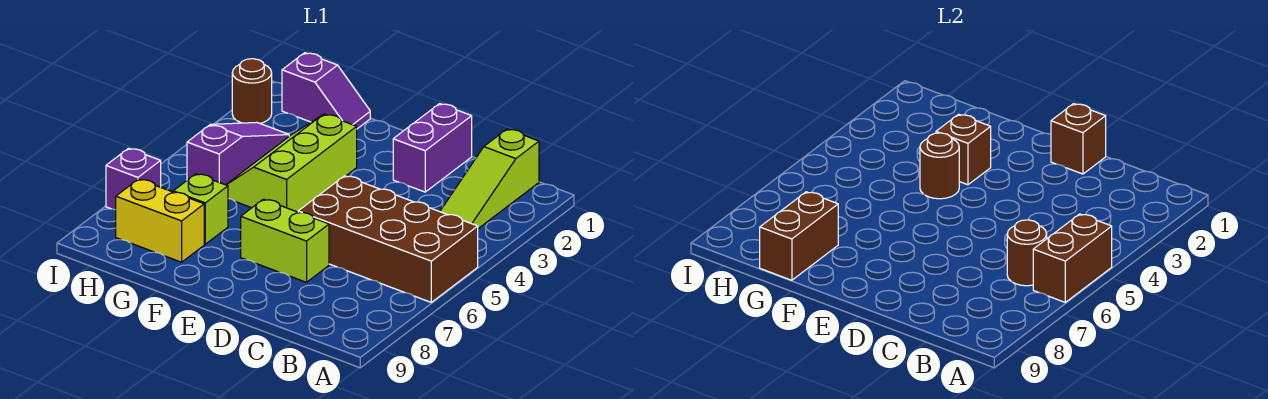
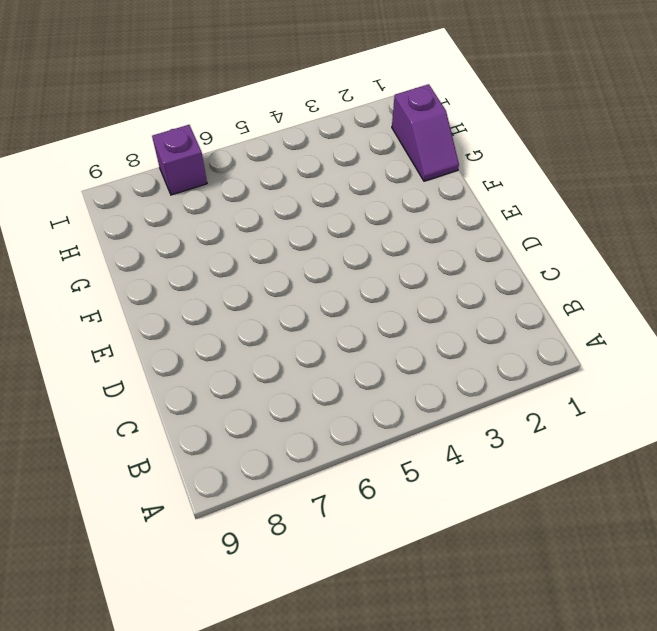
none -> brown 2x4 brick [298,176,478,302]
none -> lime 1x3 slope [440,129,539,228]
none -> purple 1x2 brick [393,104,472,192]

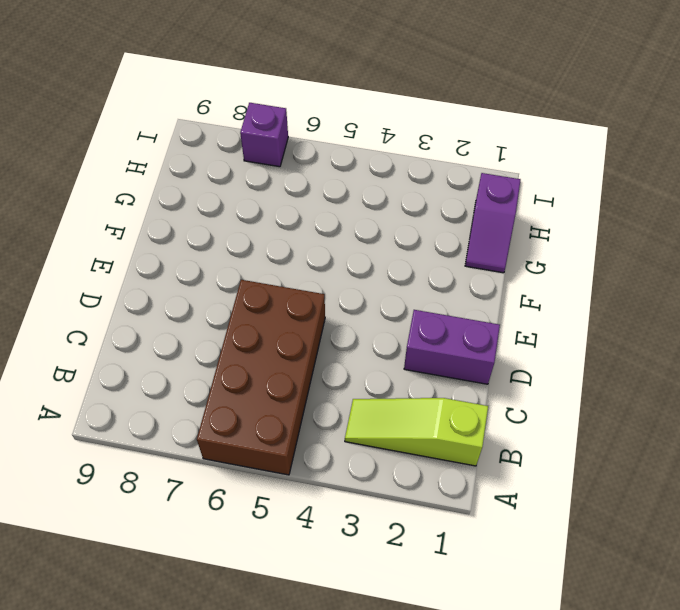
none -> lime 1x2 brick [241,199,329,282]
none -> lime 2x3 slope [226,114,357,212]
none -> lime 1x1 brick [173,174,228,244]

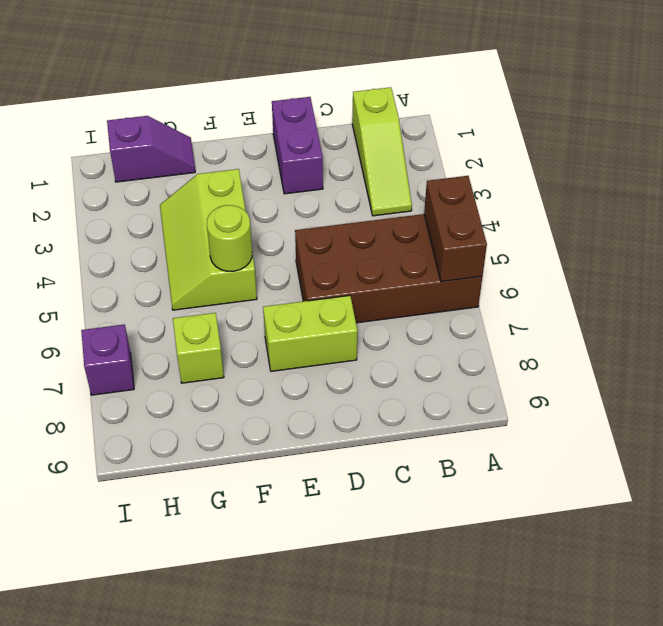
lime 1x1 round brick [207,205,252,271] -> none
none -> yellow 1x2 brick [116,179,204,262]
none -> purple 1x3 slope [187,122,289,185]
none -> brown 1x1 round brick [232,59,272,123]

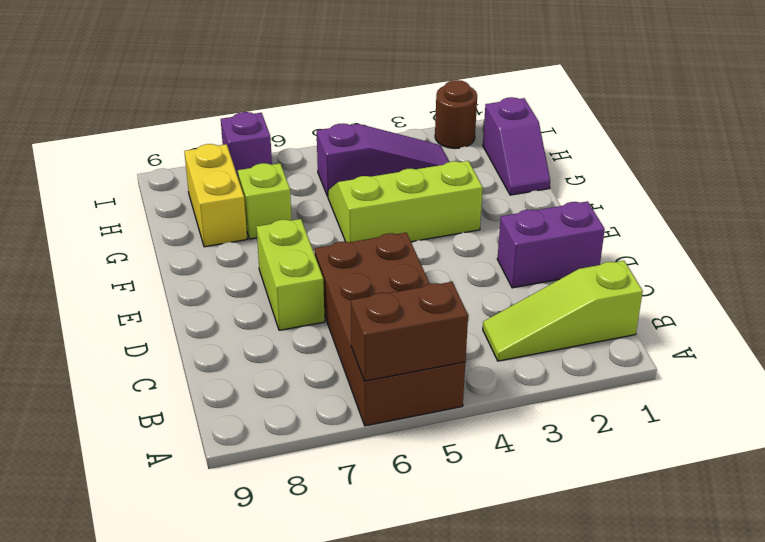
none -> brown 1x1 round brick [1007,220,1047,286]
none -> brown 1x1 brick [1051,104,1106,174]
none -> brown 1x1 brick [936,114,991,185]

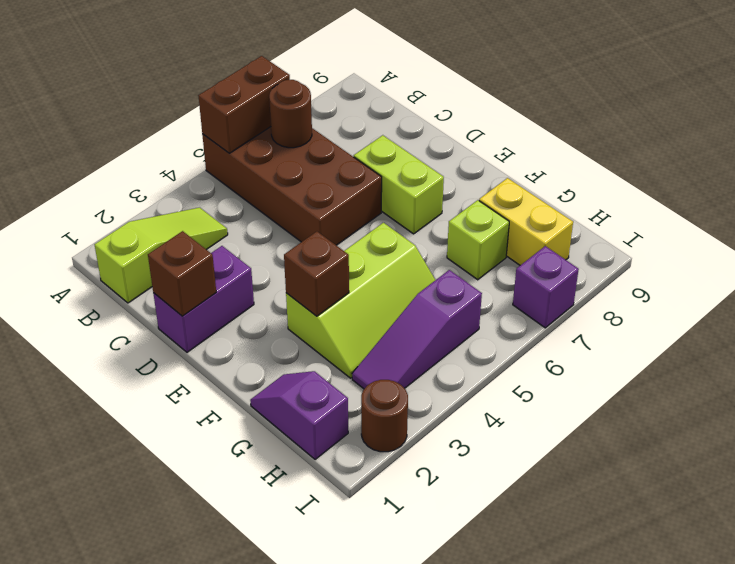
none -> brown 1x1 round brick [920,133,959,199]
none -> brown 1x2 brick [760,192,838,280]

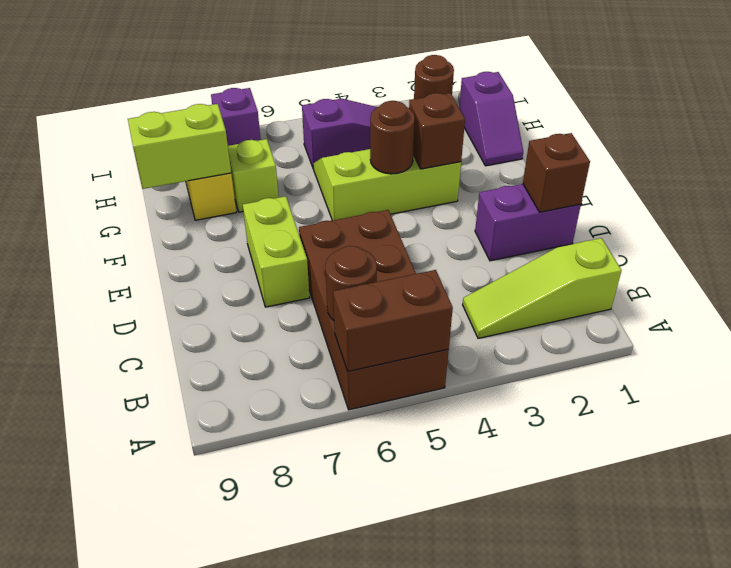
lime 1x2 brick [128,104,231,189] -> brown 1x2 brick [760,192,838,280]

